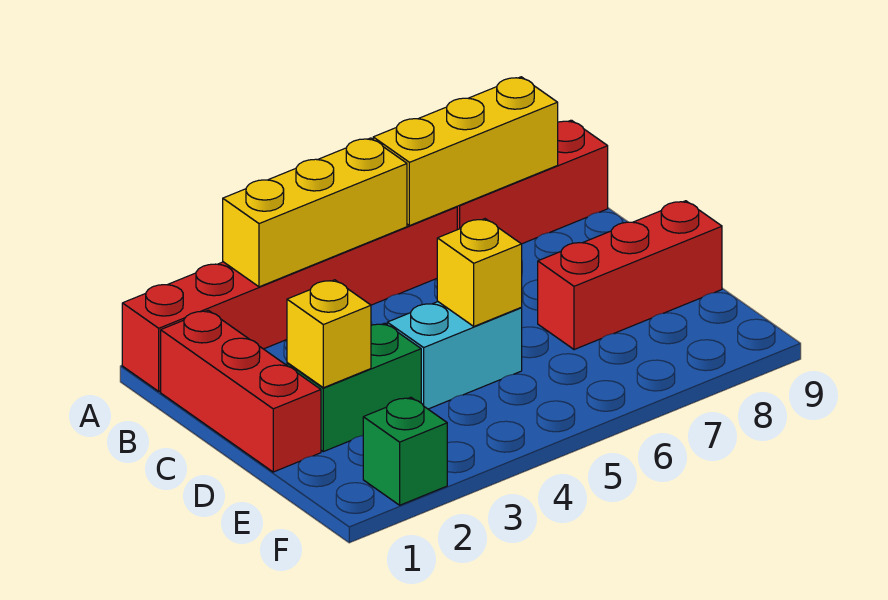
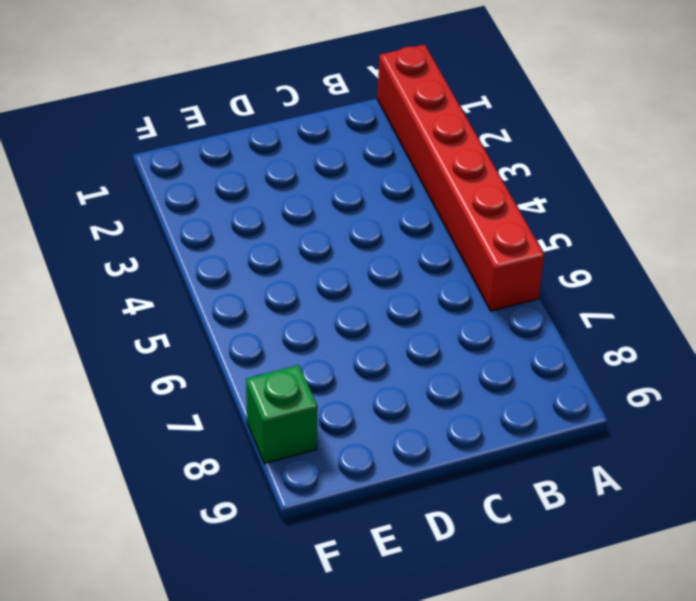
green 1x1 brick [246,365,318,464] -> green 1x1 brick moved to [363,397,447,505]
none -> red 1x3 brick [457,120,608,244]
none -> red 1x3 brick [161,310,321,472]

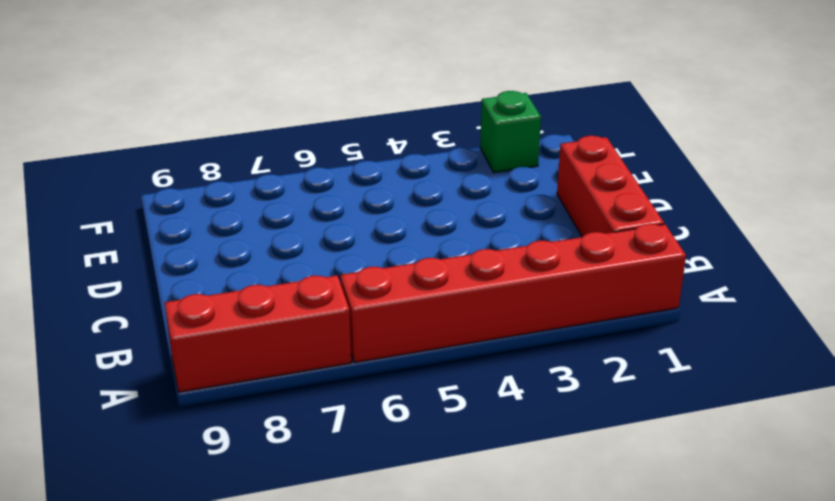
none -> green 1x2 brick [287,323,421,452]
none -> cyan 1x2 brick [387,302,522,409]

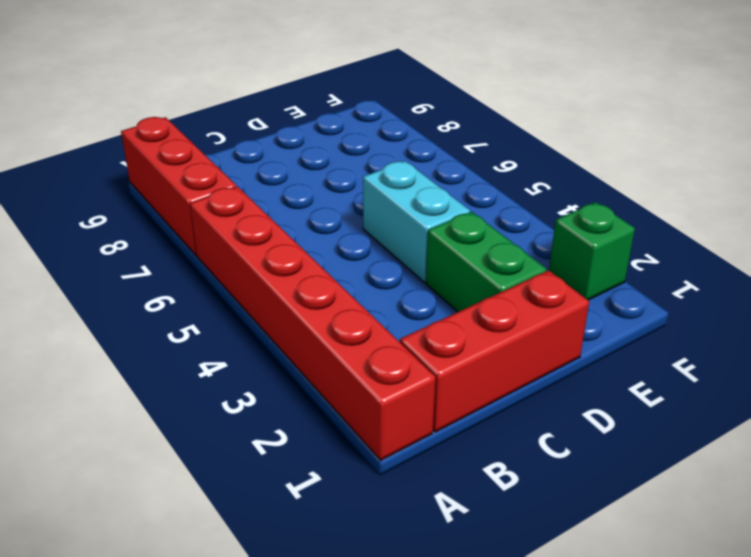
none -> red 1x3 brick [538,201,722,350]
none -> yellow 1x3 brick [223,138,407,287]

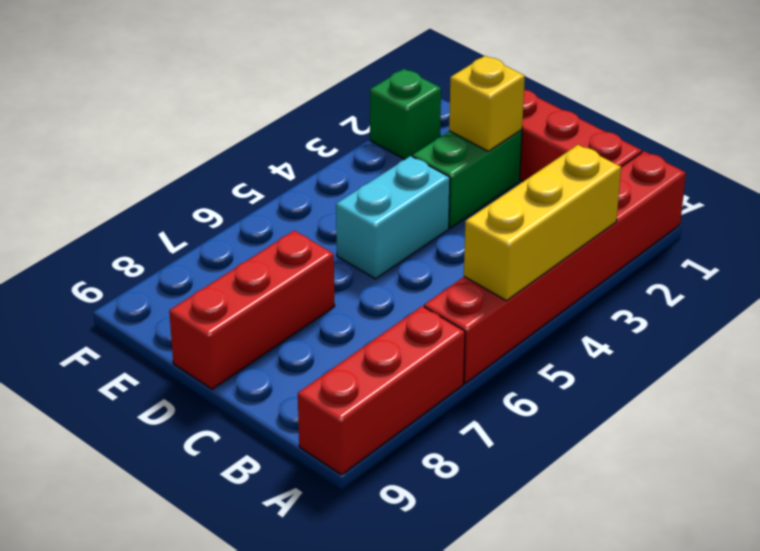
none -> yellow 1x3 brick [373,77,558,226]
none -> yellow 1x1 brick [437,219,522,326]

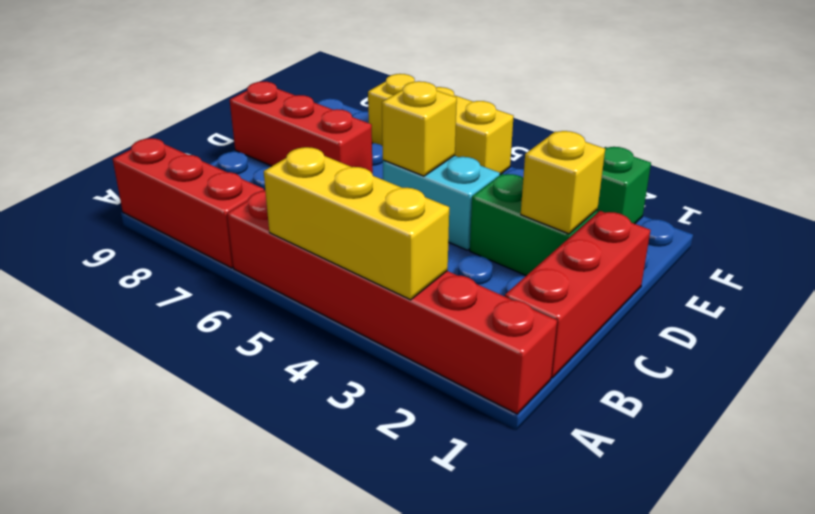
yellow 1x3 brick [368,74,514,174] -> yellow 1x3 brick moved to [373,77,558,226]

